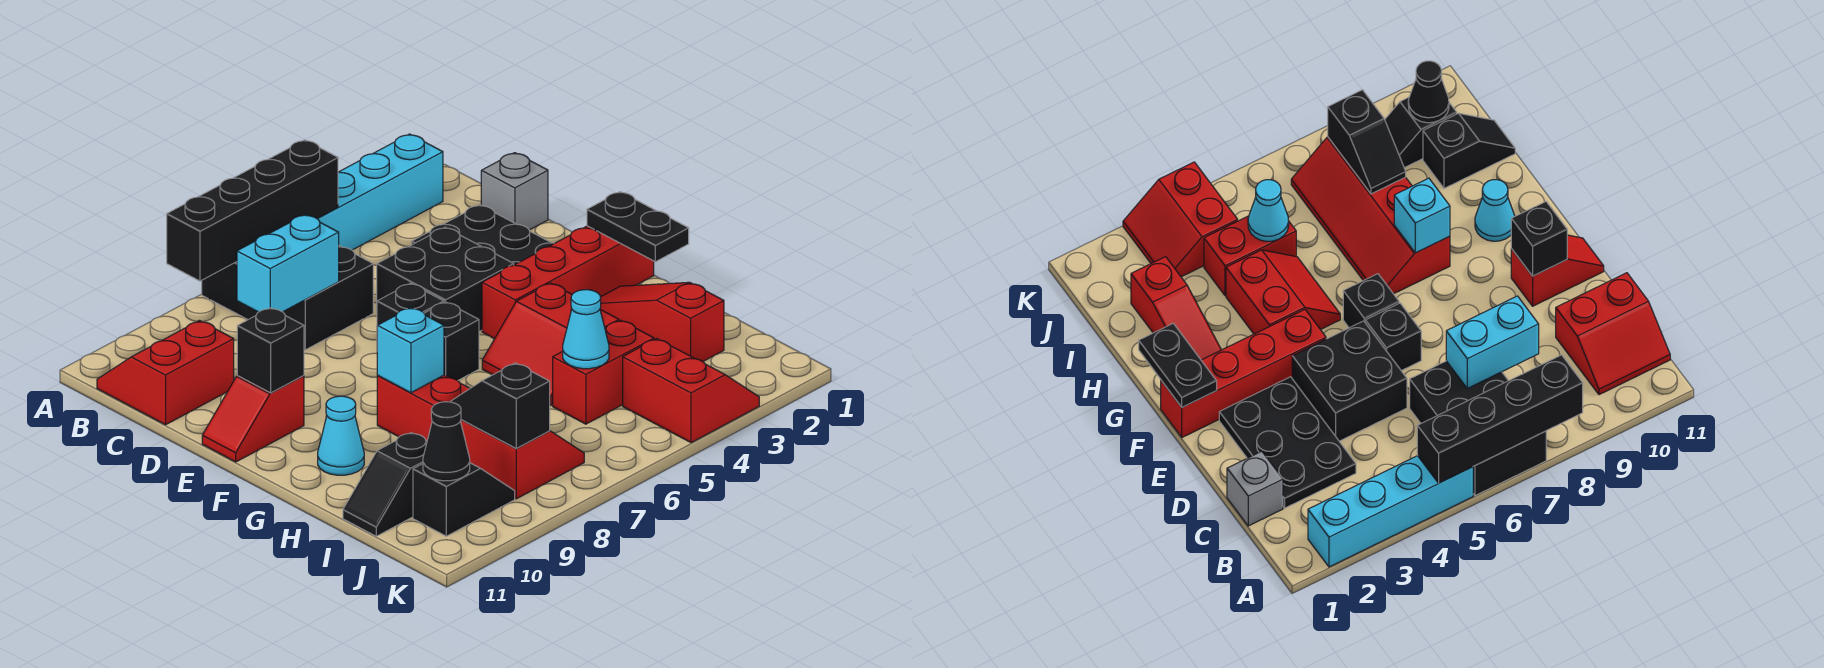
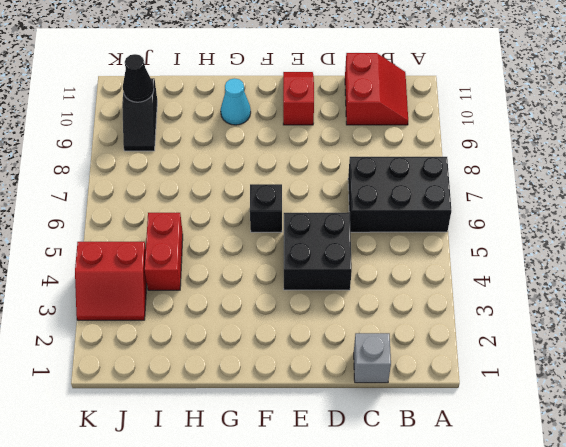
none -> cyan 1x4 brick [318,134,443,250]
none -> black 2x3 plate [412,205,554,265]
none -> black 1x1 brick [377,283,444,326]

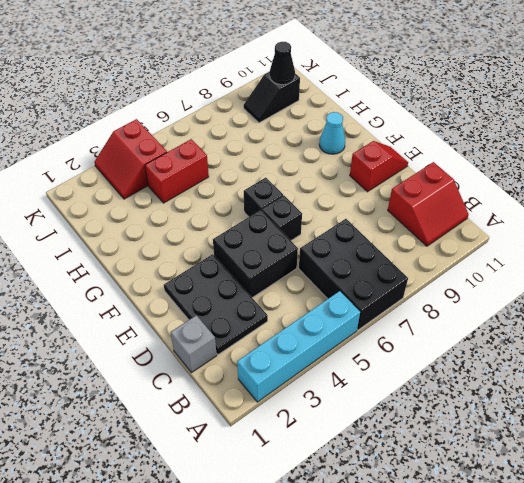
none -> red 1x4 brick [482,226,654,339]
none -> red 1x3 slope [600,282,724,361]
none -> red 2x2 slope [482,283,619,405]

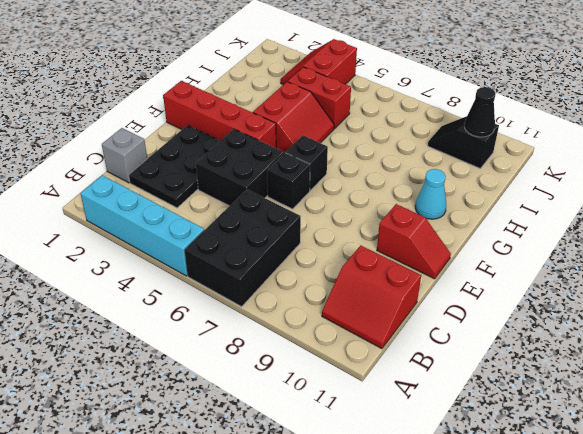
none -> red 1x3 slope [600,282,724,361]
none -> red 2x4 slope [377,375,584,499]
none -> black 1x2 slope [343,433,427,536]

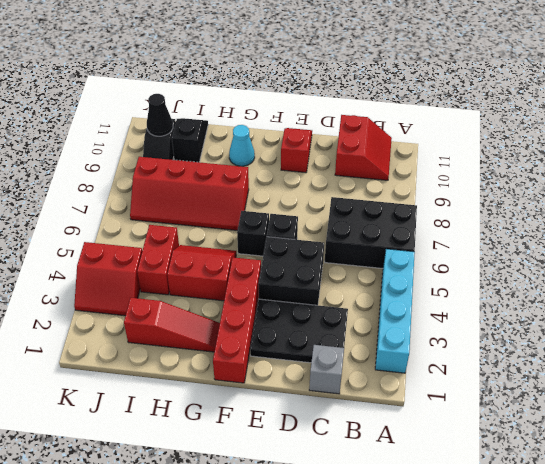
none -> black 1x4 brick [167,140,338,281]
none -> cyan 1x2 brick [237,215,339,312]
none -> black 1x1 brick [237,308,304,393]

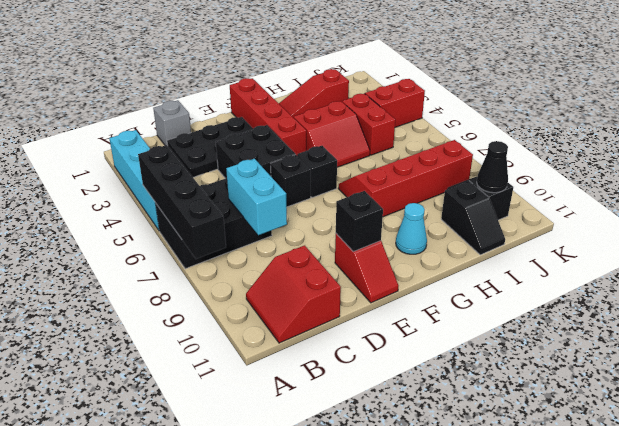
none -> black 1x2 plate [587,192,689,262]
none -> cyan 1x1 brick [377,308,444,393]
none -> cyan 1x1 cone [563,290,609,369]

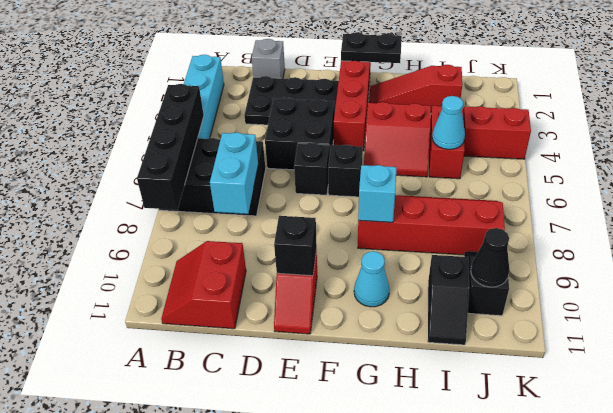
none -> black 1x2 slope [450,363,550,448]

